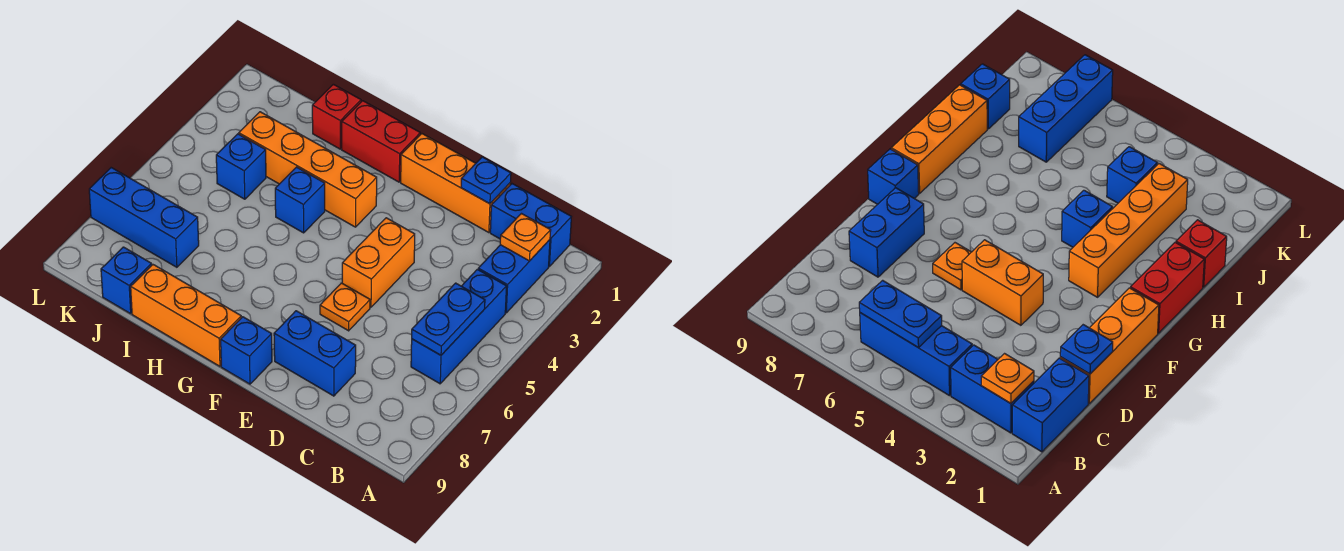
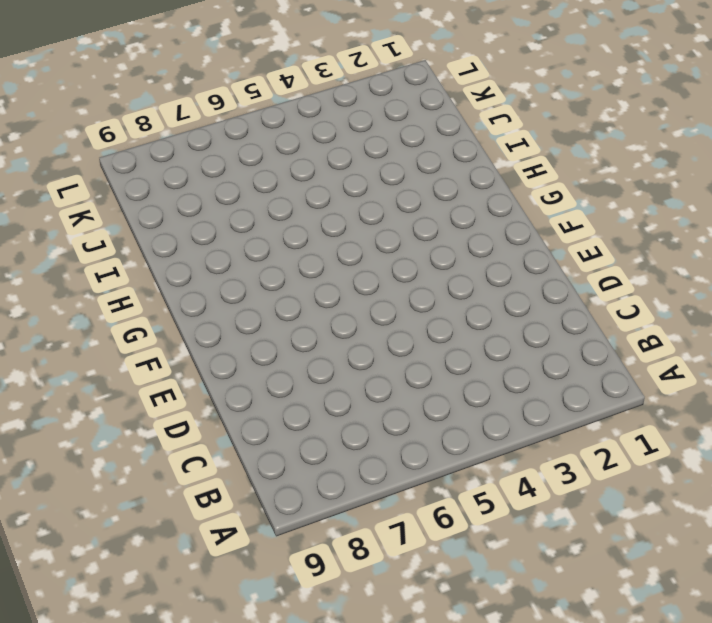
none -> blue 1x2 brick [490,184,571,267]
none -> blue 1x2 brick [478,240,550,313]
none -> blue 1x3 brick [411,269,507,384]

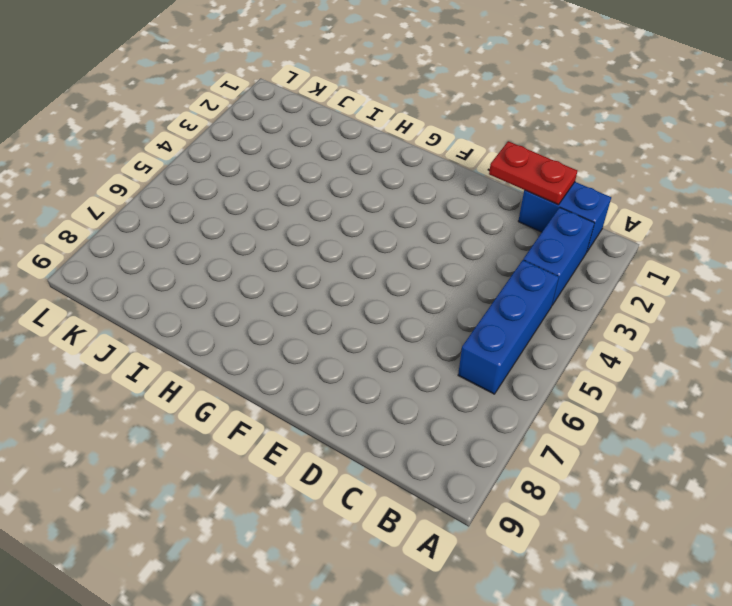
red 1x2 plate [489,141,577,205] -> blue 1x1 plate [461,157,511,204]
none -> orange 1x3 brick [401,134,510,233]
none -> blue 1x2 brick [274,311,356,396]
none -> orange 1x2 brick [342,218,415,307]

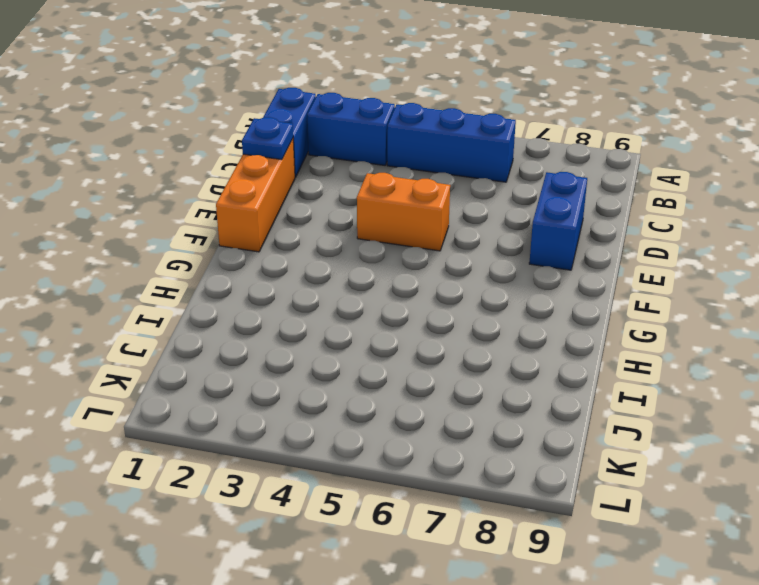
none -> orange 1x1 plate [320,283,370,331]
none -> blue 1x1 brick [221,317,272,384]
none -> red 1x2 brick [342,101,420,182]

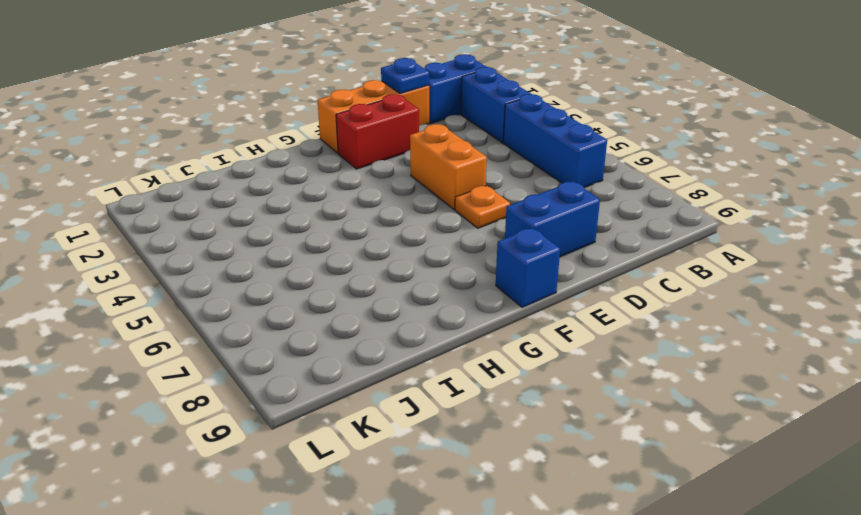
red 1x2 brick [336,94,419,169] -> red 1x2 brick moved to [342,101,420,182]
none -> orange 1x4 brick [239,112,377,227]
none -> orange 1x3 brick [131,265,241,366]
none -> blue 1x1 brick [275,167,325,233]

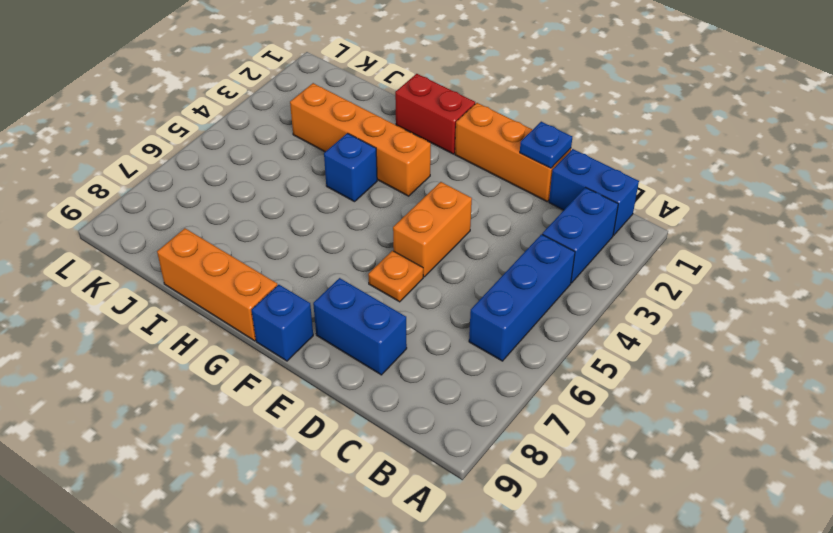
none -> red 1x1 brick [312,84,361,149]
none -> blue 1x1 brick [216,134,266,199]
none -> blue 1x3 brick [89,168,199,267]

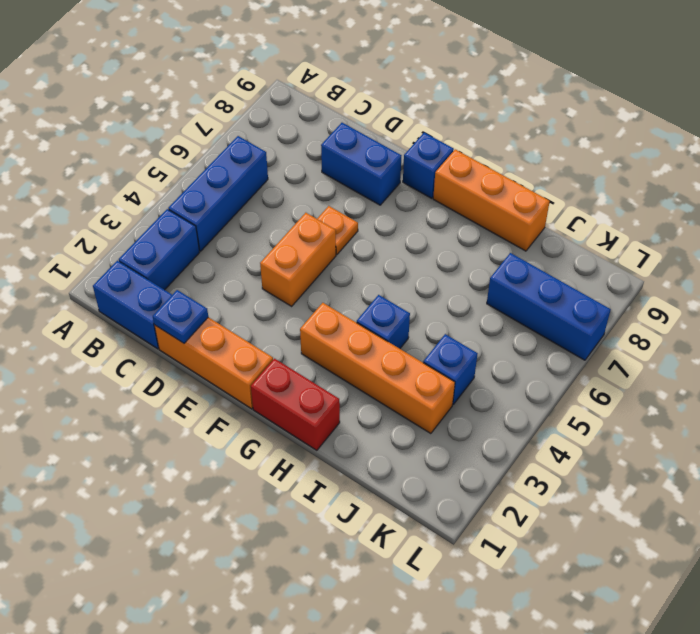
none -> red 1x1 brick [312,84,361,149]
none -> blue 1x1 brick [101,247,152,314]
none -> orange 1x1 plate [500,214,551,261]

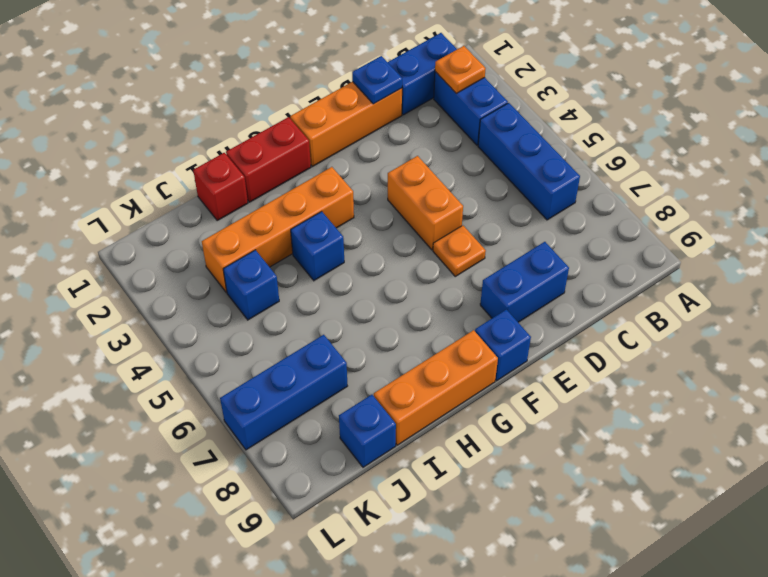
none -> blue 1x2 plate [412,283,485,355]

